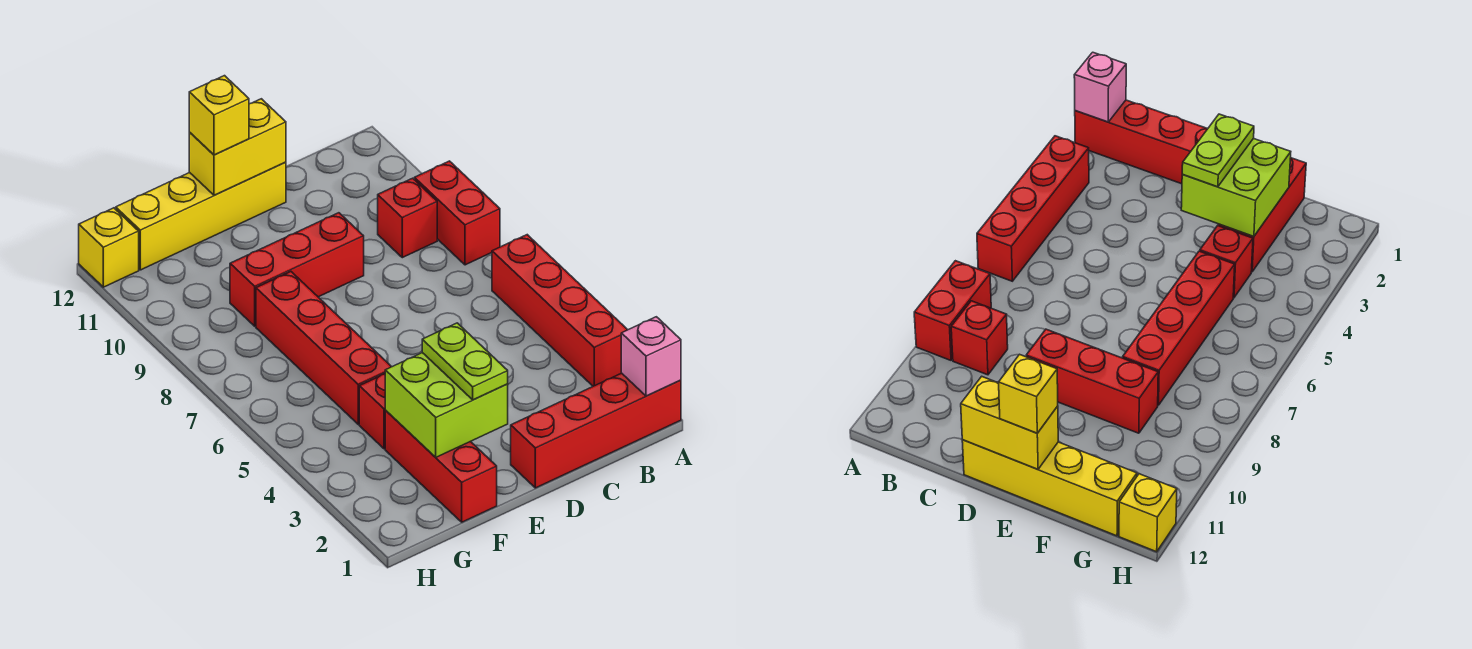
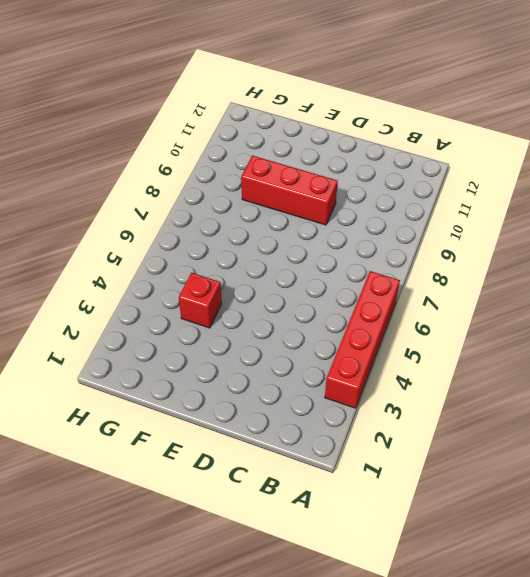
none -> red 1x4 brick [511,373,681,488]
none -> red 1x2 brick [414,161,500,265]
none -> red 1x1 brick [378,178,437,258]

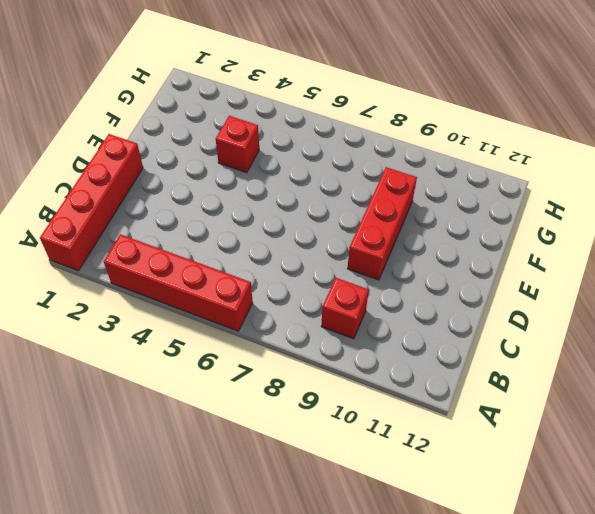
none -> red 1x2 brick [414,161,500,265]
none -> yellow 1x4 brick [116,162,286,270]
none -> red 1x3 brick [385,410,497,522]

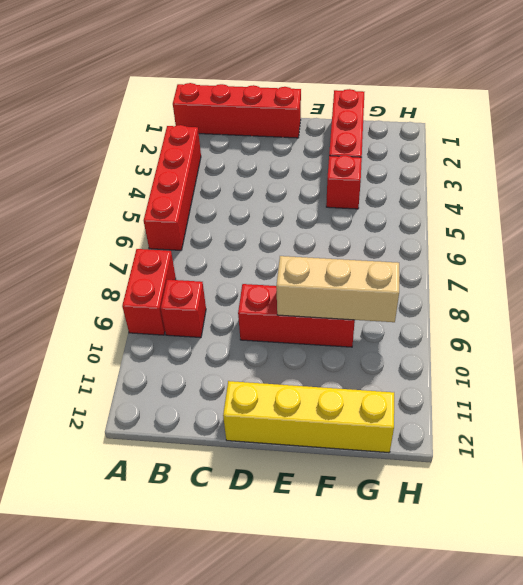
tan 1x3 brick [276,256,399,322] -> none
none -> red 1x4 brick [256,272,391,424]
none -> yellow 1x1 brick [79,208,139,287]
none -> pink 1x1 brick [621,317,681,396]

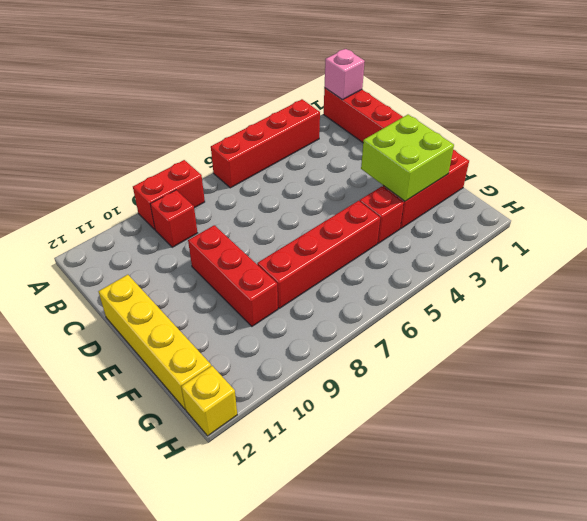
none -> yellow 1x2 brick [189,99,286,195]
none -> lime 1x2 plate [422,323,508,400]
none -> yellow 1x1 brick [189,76,249,155]

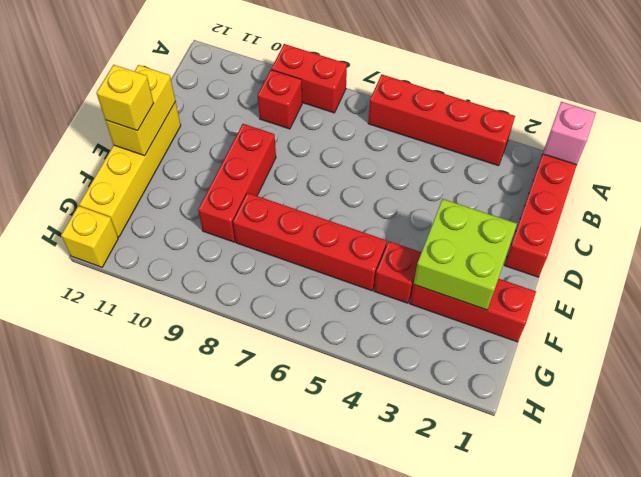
none -> lime 1x2 plate [422,323,508,400]

